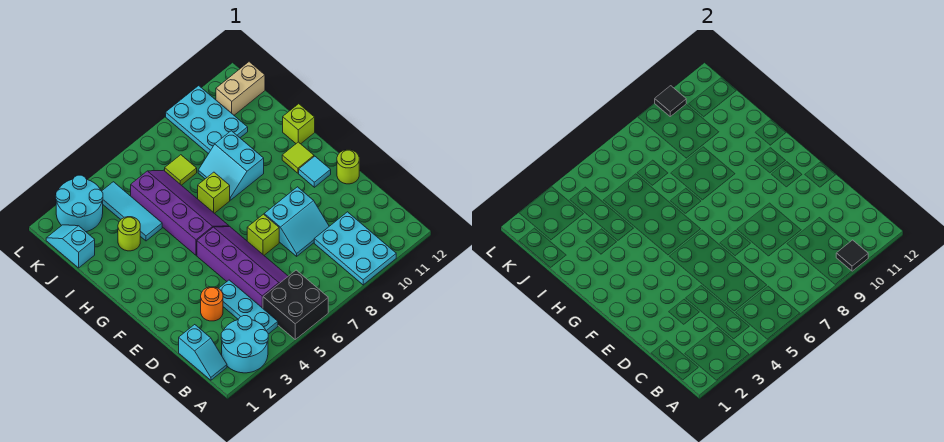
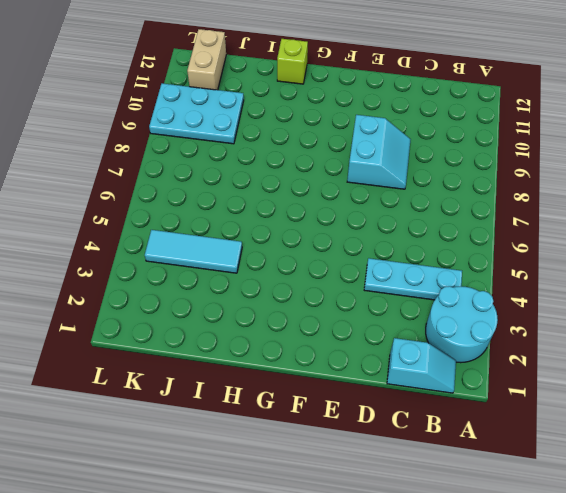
none -> black 2x2 brick [263,270,328,339]
none -> cyan 2x3 plate [314,212,396,285]
none -> purple 2x4 slope [197,227,288,308]

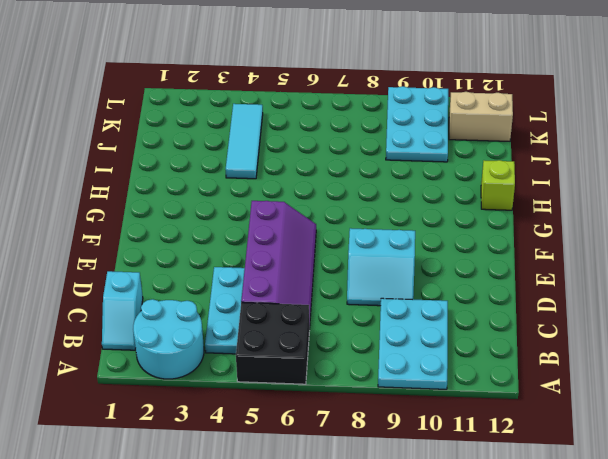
none -> orange 1x1 round brick [201,287,223,321]
none -> lime 1x1 brick [247,214,279,255]
none -> lime 1x1 round brick [337,150,359,184]

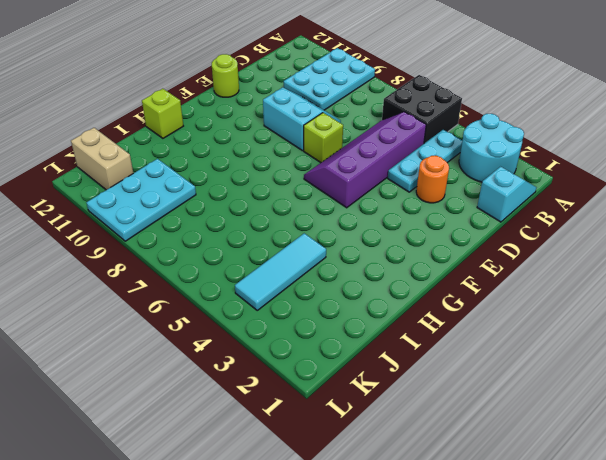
none -> cyan 1x1 tile [299,156,331,187]
none -> purple 2x4 slope [131,170,229,255]
none -> lime 1x1 tile [282,142,314,173]

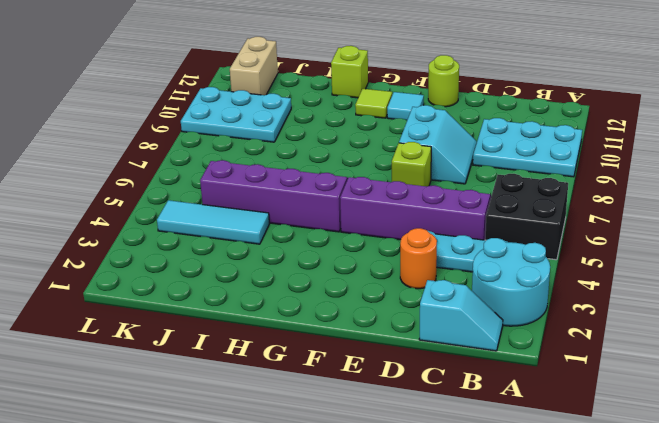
none -> lime 1x1 brick [198,172,230,213]
none -> cyan 2x2 slope [198,131,264,200]
none -> lime 1x1 round brick [118,217,140,251]

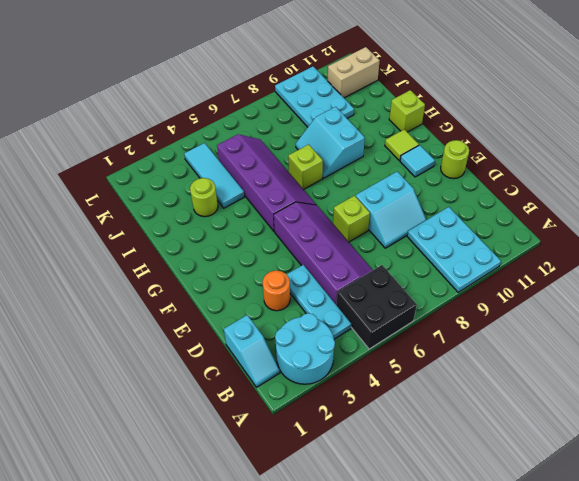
none -> cyan 1x2 slope [46,225,95,268]
none -> lime 1x1 tile [165,155,197,185]
none -> cyan 2x2 round brick [56,175,103,232]

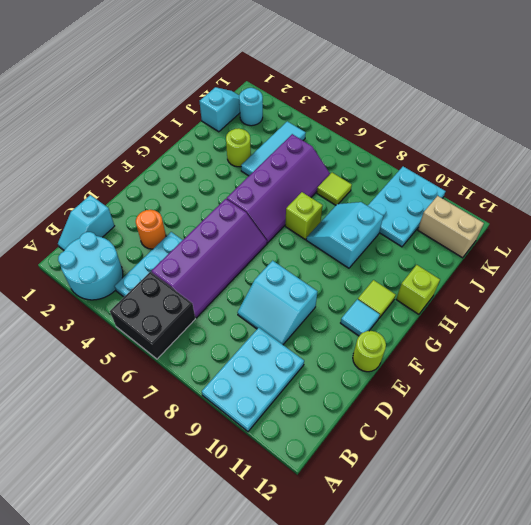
cyan 1x1 round brick [239,88,263,126] -> cyan 2x2 round brick [56,175,103,232]
none -> lime 1x1 brick [247,214,279,255]
none -> black 1x1 tile [836,240,868,271]
none -> black 1x1 tile [655,86,686,116]

